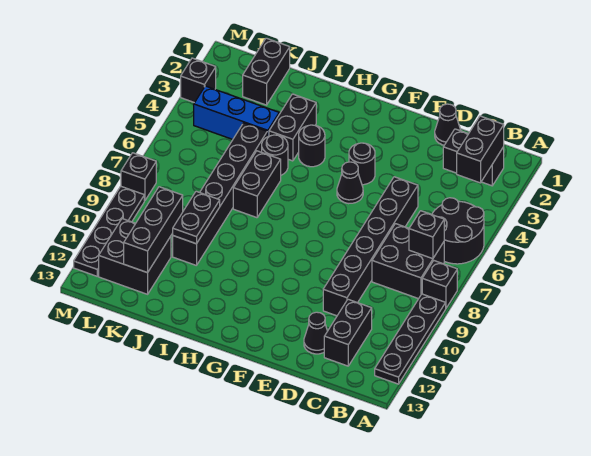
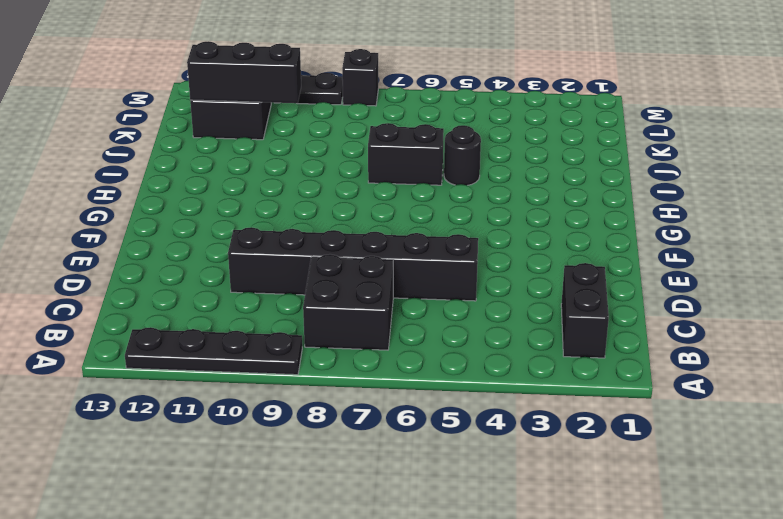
none -> black 2x2 round brick [432,198,484,264]
none -> black 1x1 brick [422,261,457,308]
none -> black 1x2 brick [324,299,372,366]

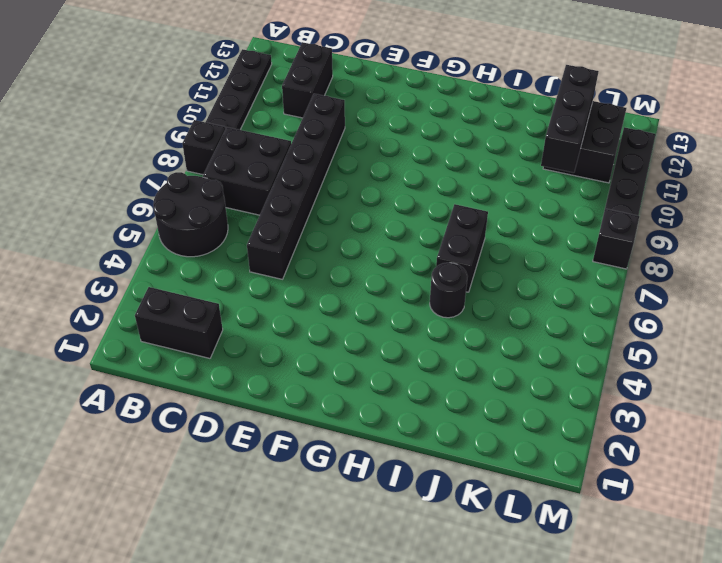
none -> black 1x1 cone [435,104,461,145]
none -> black 1x1 cone [304,312,327,354]
none -> black 1x1 round brick [349,143,375,185]

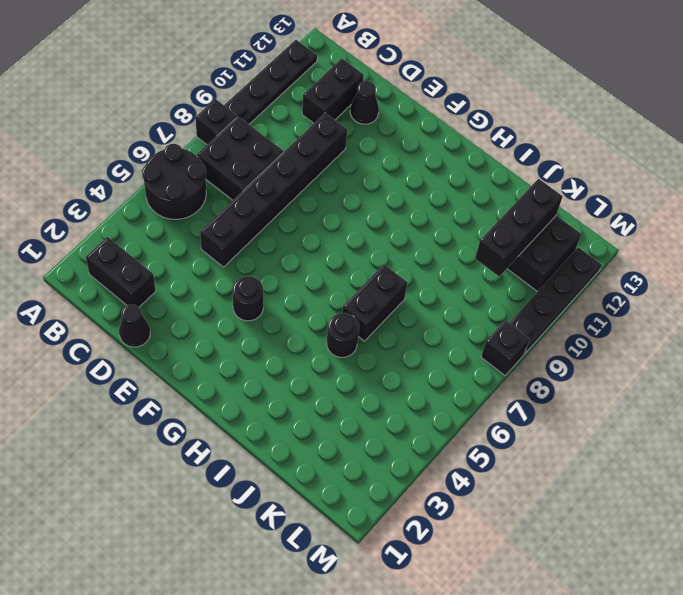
none -> black 1x1 cone [337,162,363,204]
none -> black 1x1 round brick [299,125,325,167]
none -> black 1x2 brick [269,94,316,161]

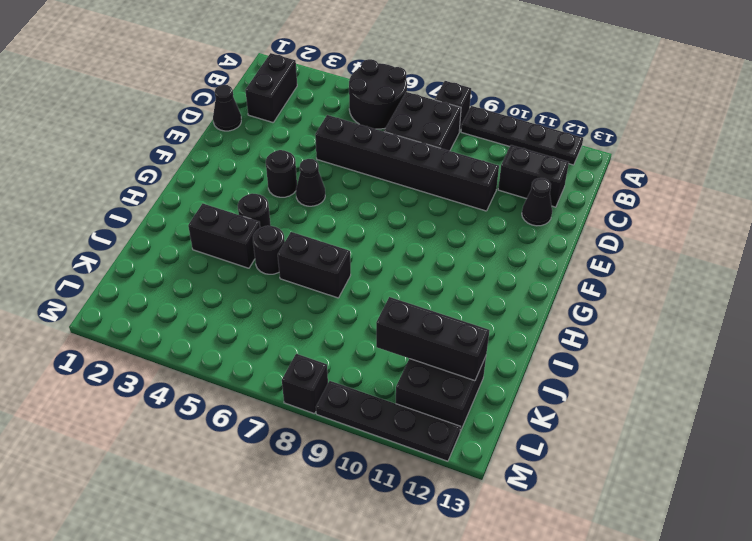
none -> blue 1x3 brick [194,86,279,139]
none -> black 1x6 brick [173,123,267,265]
none -> black 1x2 brick [243,38,290,105]

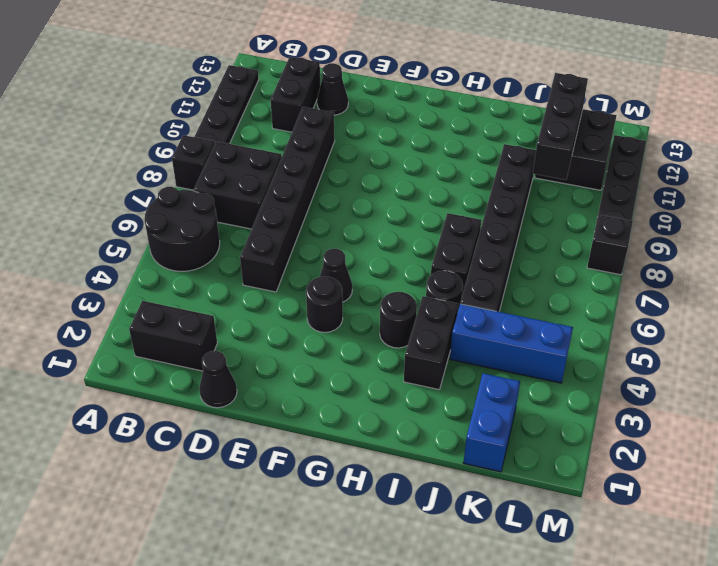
blue 1x2 brick [463,373,520,472] -> black 1x2 brick [243,38,290,105]
none -> black 1x1 brick [181,58,216,103]
none -> black 1x2 brick [457,116,504,183]
none -> black 1x1 brick [409,211,444,259]

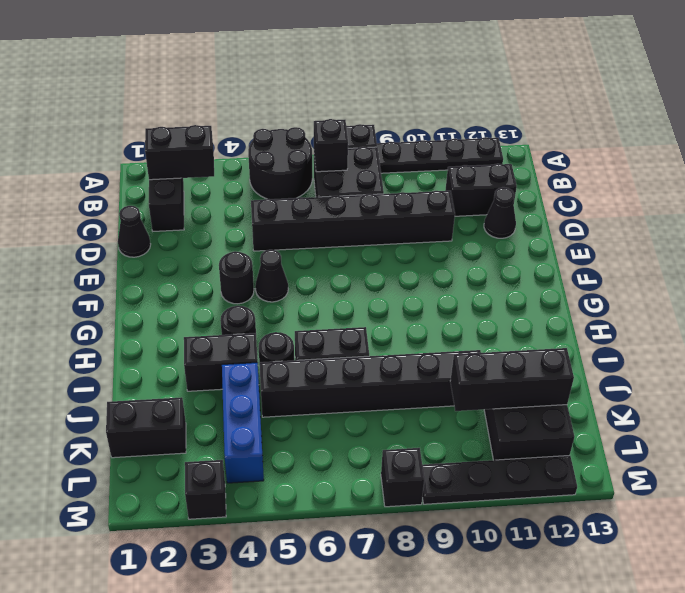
none -> black 1x2 plate [173,191,220,244]

